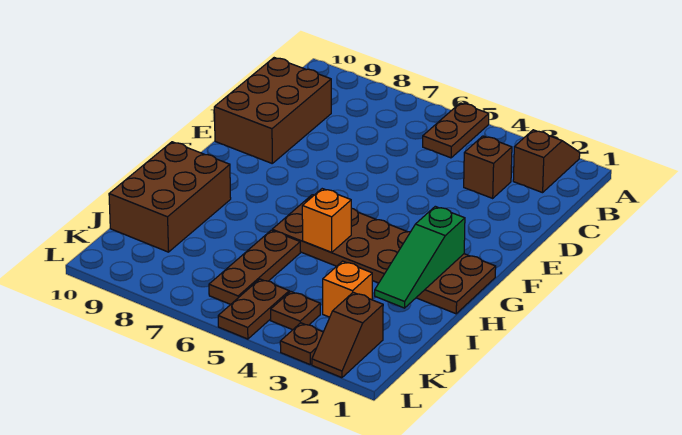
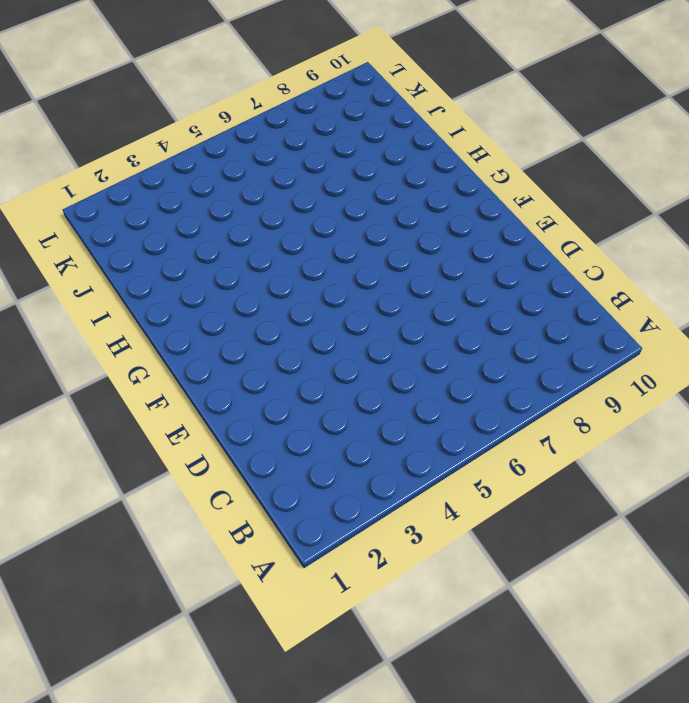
none -> brown 1x2 slope [513,130,580,193]
none -> brown 1x2 plate [423,103,489,158]
none -> brown 1x1 brick [464,136,512,198]

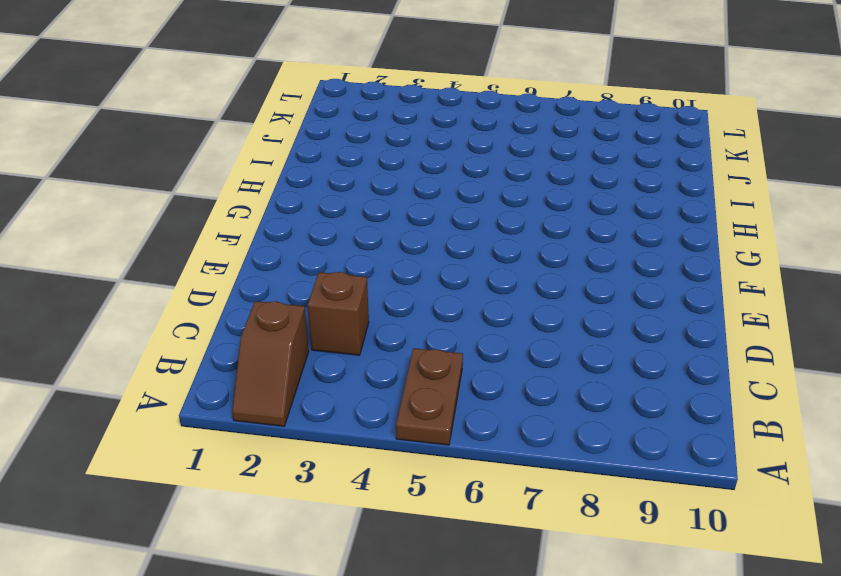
none -> brown 2x3 brick [214,58,331,163]
none -> brown 2x6 plate [272,195,496,314]
none -> brown 2x3 brick [109,142,231,252]

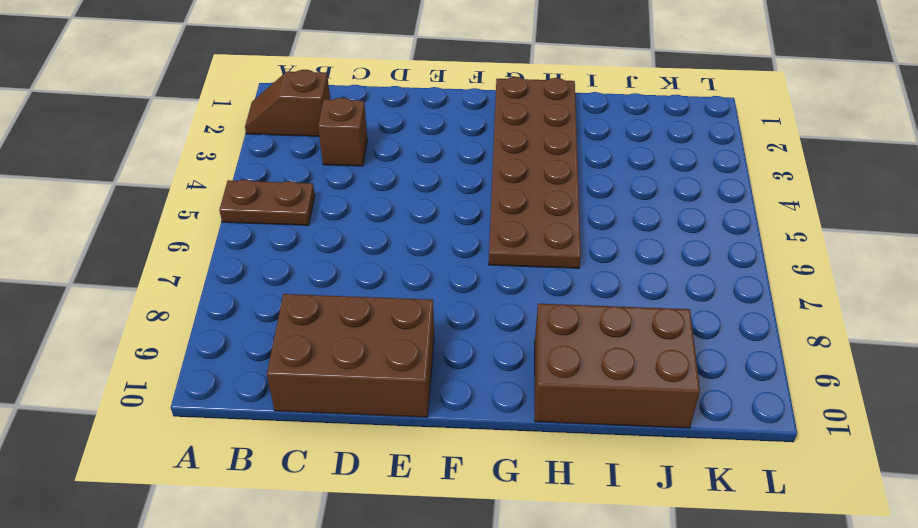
none -> brown 1x3 plate [209,230,300,304]
none -> orange 1x1 brick [323,261,372,317]
none -> brown 1x2 slope [312,292,383,378]

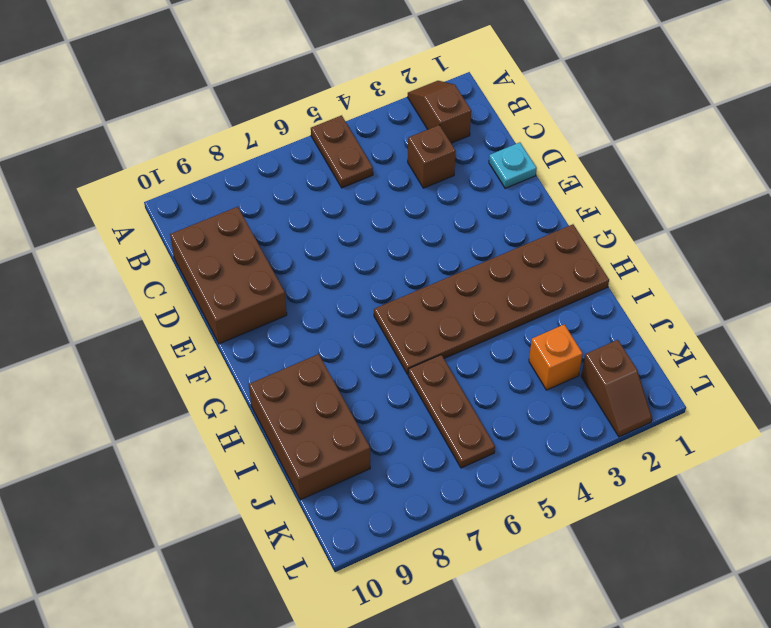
cyan 1x1 plate [489,142,537,188] -> none
none -> brown 1x1 plate [271,291,320,330]
none -> brown 1x2 plate [218,279,289,339]
none -> brown 1x1 plate [280,323,323,365]

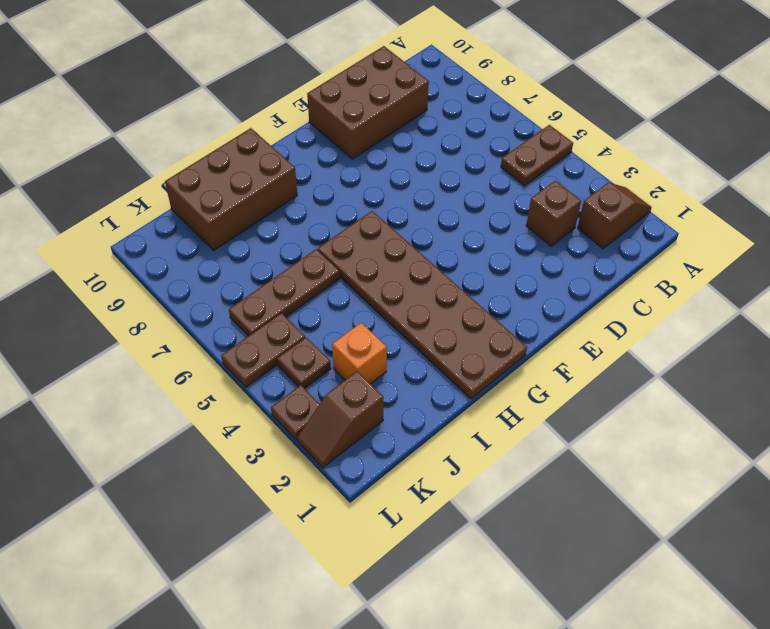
none -> green 1x3 slope [375,206,465,308]
none -> orange 1x1 brick [302,189,351,252]

